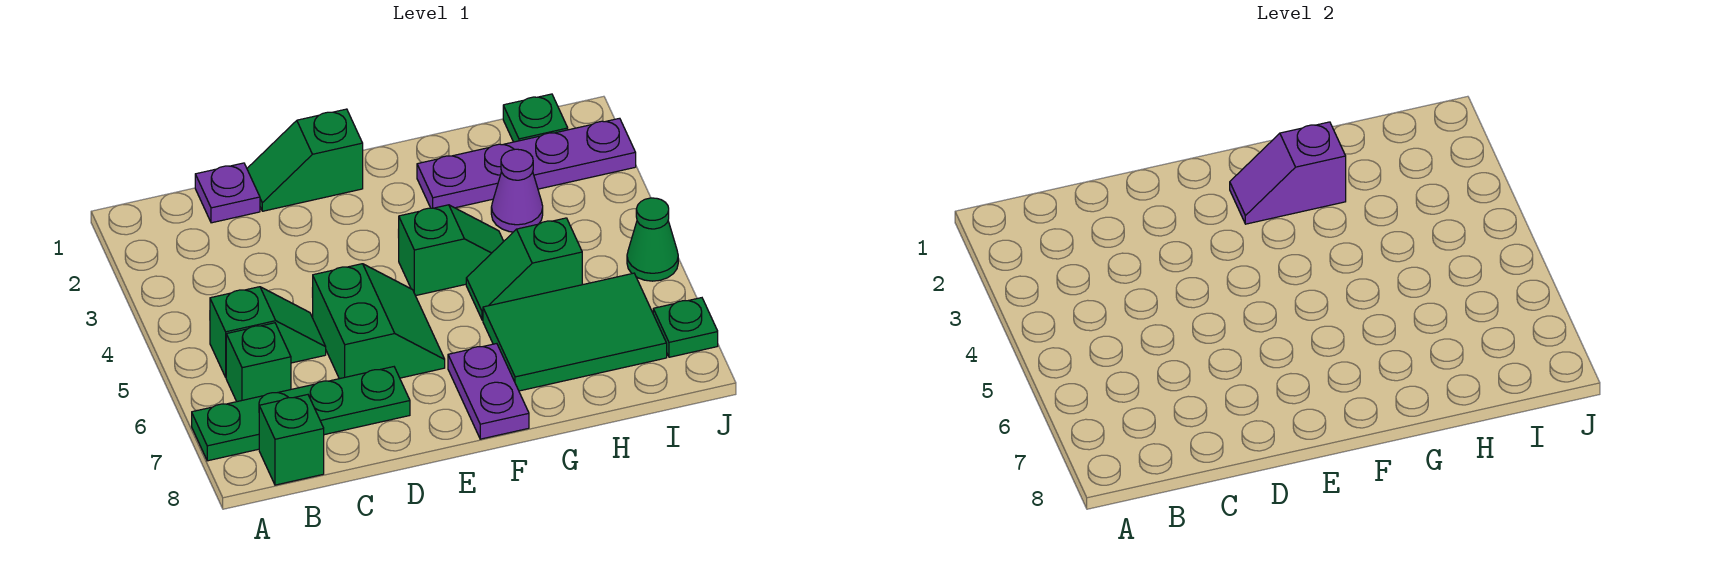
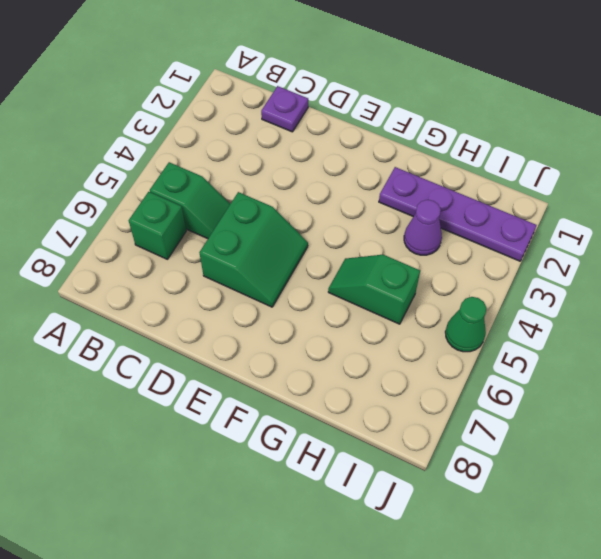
none -> green 1x4 plate [192,367,410,461]
none -> green 1x1 brick [259,395,324,485]
none -> green 1x2 slope [247,109,363,211]

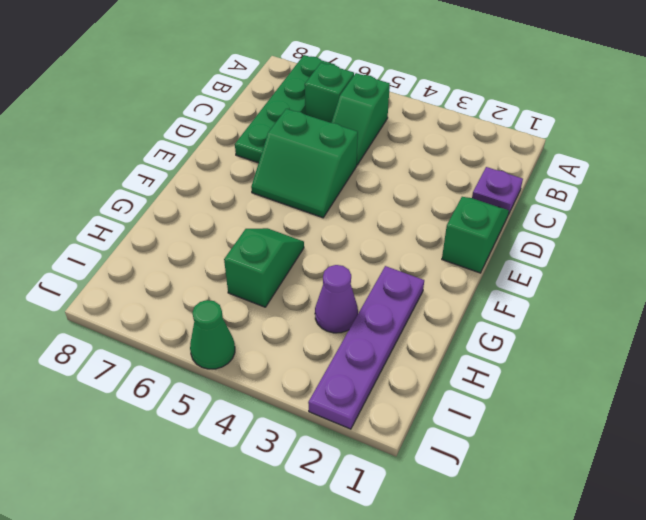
none -> green 1x1 brick [259,395,324,485]
none -> green 1x2 slope [398,205,504,296]
none -> purple 1x2 plate [448,344,529,439]

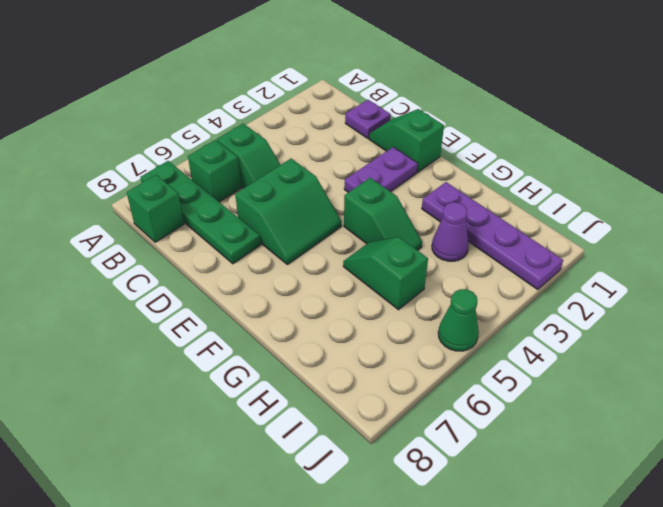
purple 1x2 plate [344,147,418,192] -> purple 1x2 plate moved to [448,344,529,439]
none -> green 2x3 tile [483,273,667,391]
none -> green 1x1 plate [503,94,568,142]
none -> green 1x1 plate [653,298,718,357]

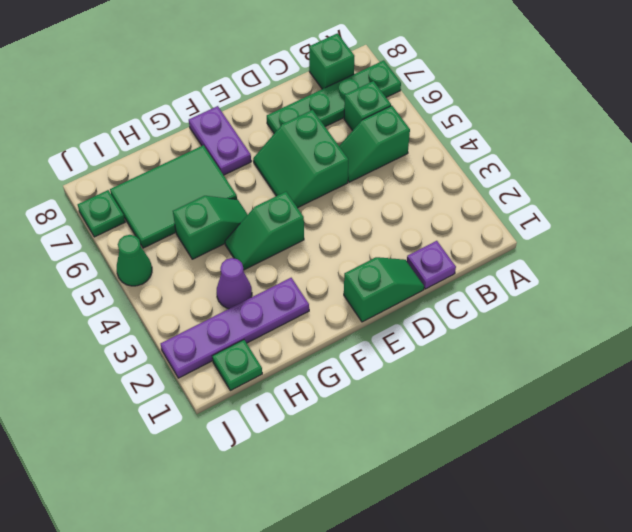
none -> purple 1x2 slope [1230,122,1346,224]

